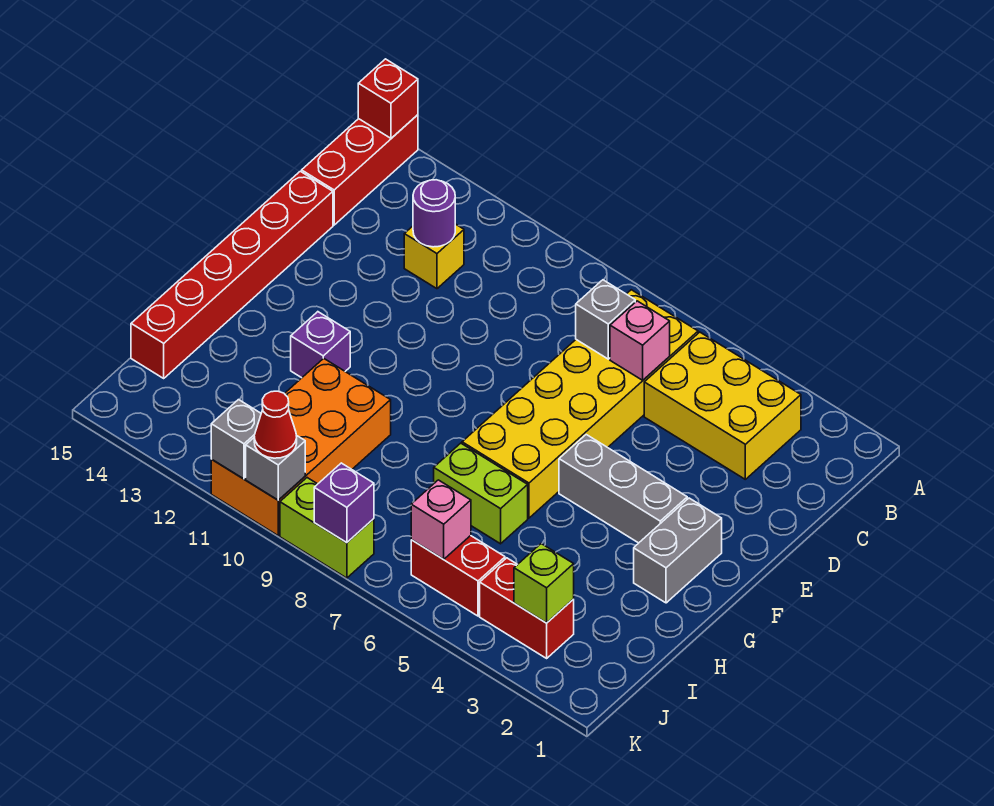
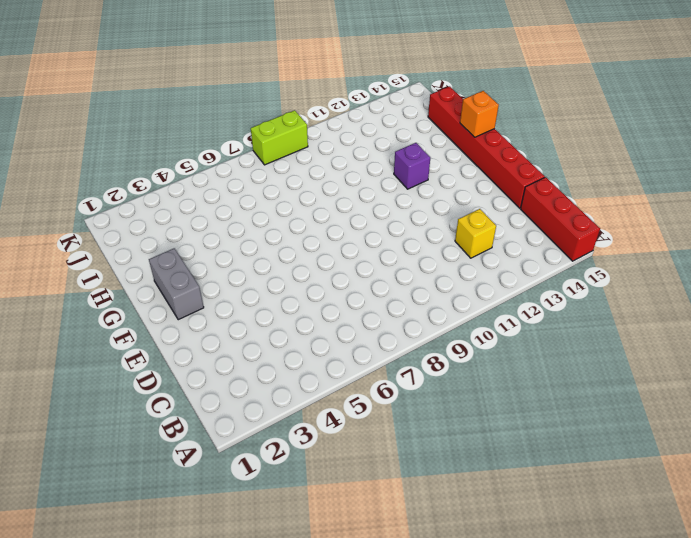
orange 1x1 brick [460,91,499,137] -> none
none -> yellow 2x3 brick [644,332,801,479]
none -> yellow 2x6 brick [462,290,698,518]
none -> grey 1x3 brick [559,435,687,543]

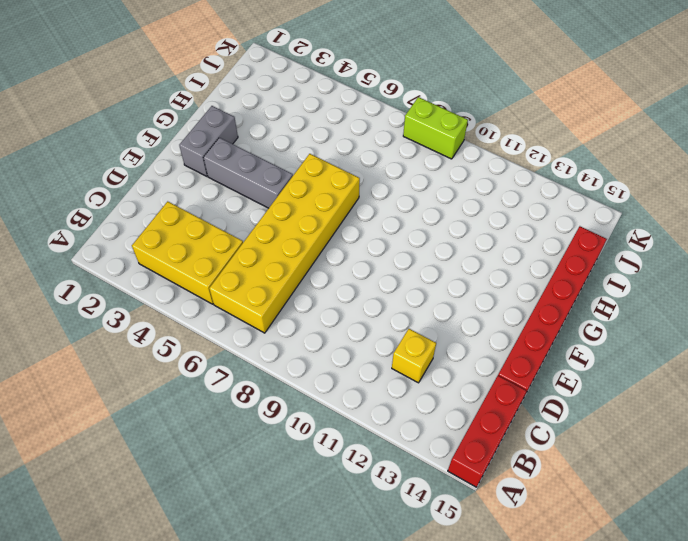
none -> purple 1x1 brick [291,312,350,378]
none -> lime 1x2 brick [434,443,528,544]
none -> orange 2x4 brick [211,358,391,535]

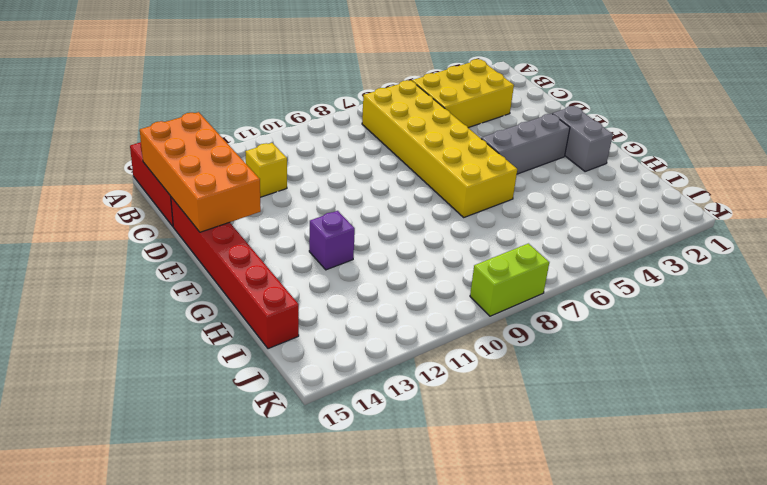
orange 2x4 brick [140,112,261,232] -> orange 2x4 brick moved to [211,358,391,535]
none -> lime 1x2 brick [434,443,528,544]
none -> red 1x2 brick [480,558,574,658]
none -> red 1x2 brick [411,536,505,616]

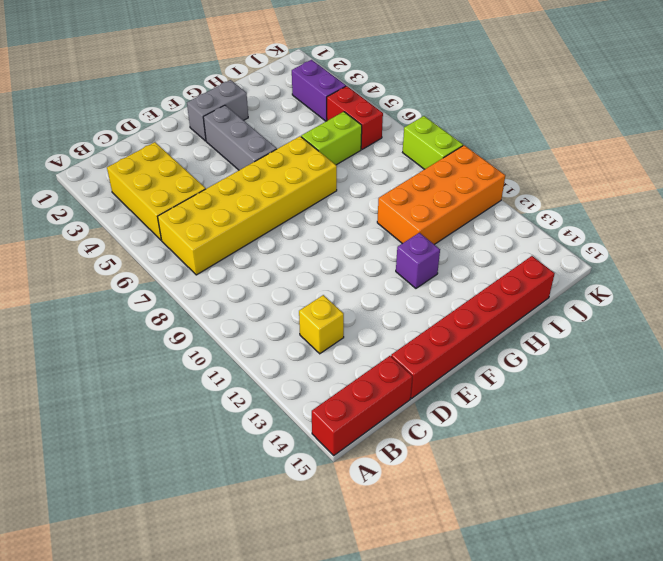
lime 1x2 brick [301,112,362,165] -> lime 1x2 brick turned to [434,443,528,544]
purple 1x2 brick [292,60,346,121] -> red 1x2 brick [480,558,574,658]
none -> red 1x1 brick [358,59,418,138]
none -> pink 1x1 brick [610,301,670,380]
none -> grey 1x1 brick [576,280,635,359]

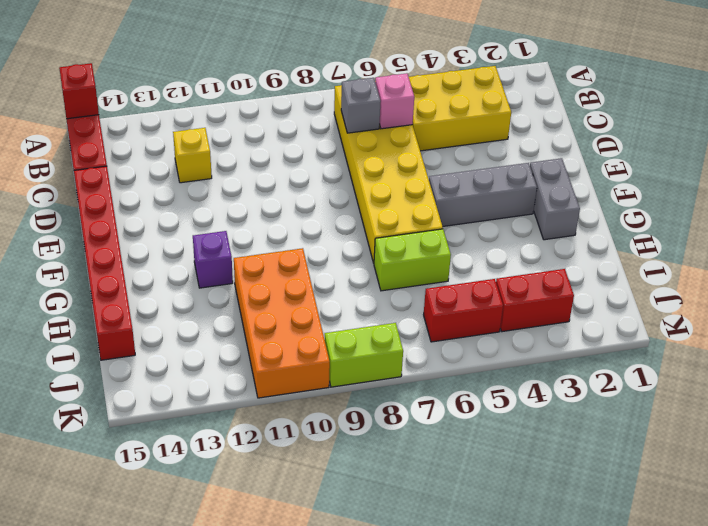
none -> purple 1x1 round brick [413,180,455,247]
none -> lime 1x1 brick [514,544,574,623]
none -> pink 1x1 brick [411,480,471,559]

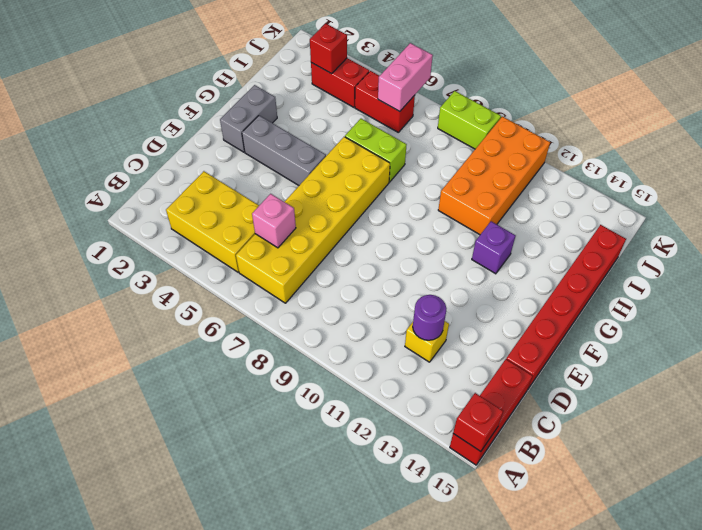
red 1x1 brick [310,23,347,74] -> lime 1x1 brick [514,544,574,623]
pink 1x2 brick [378,43,433,112] -> pink 1x1 brick [411,480,471,559]
none -> grey 1x1 brick [576,280,635,359]
none -> purple 1x1 brick [314,463,374,543]
none -> grey 1x1 brick [246,435,305,500]

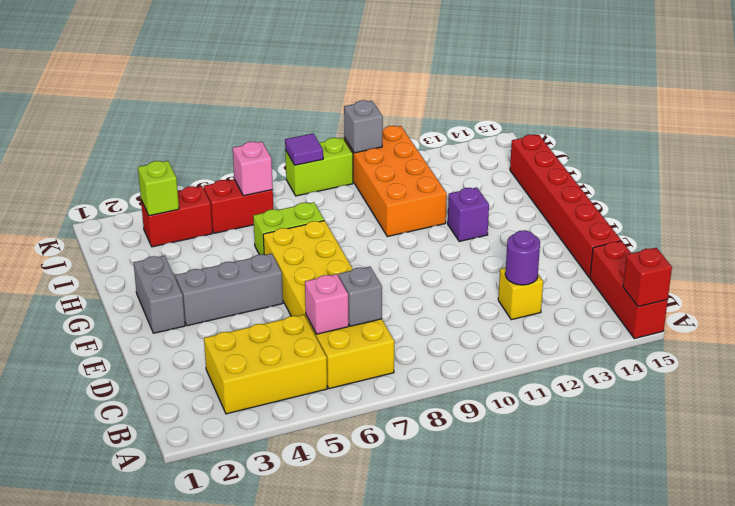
purple 1x1 tile [285,134,323,165] -> purple 1x1 brick [314,463,374,543]
none -> grey 1x1 brick [211,400,261,479]
none -> red 1x1 cone [254,391,297,458]

